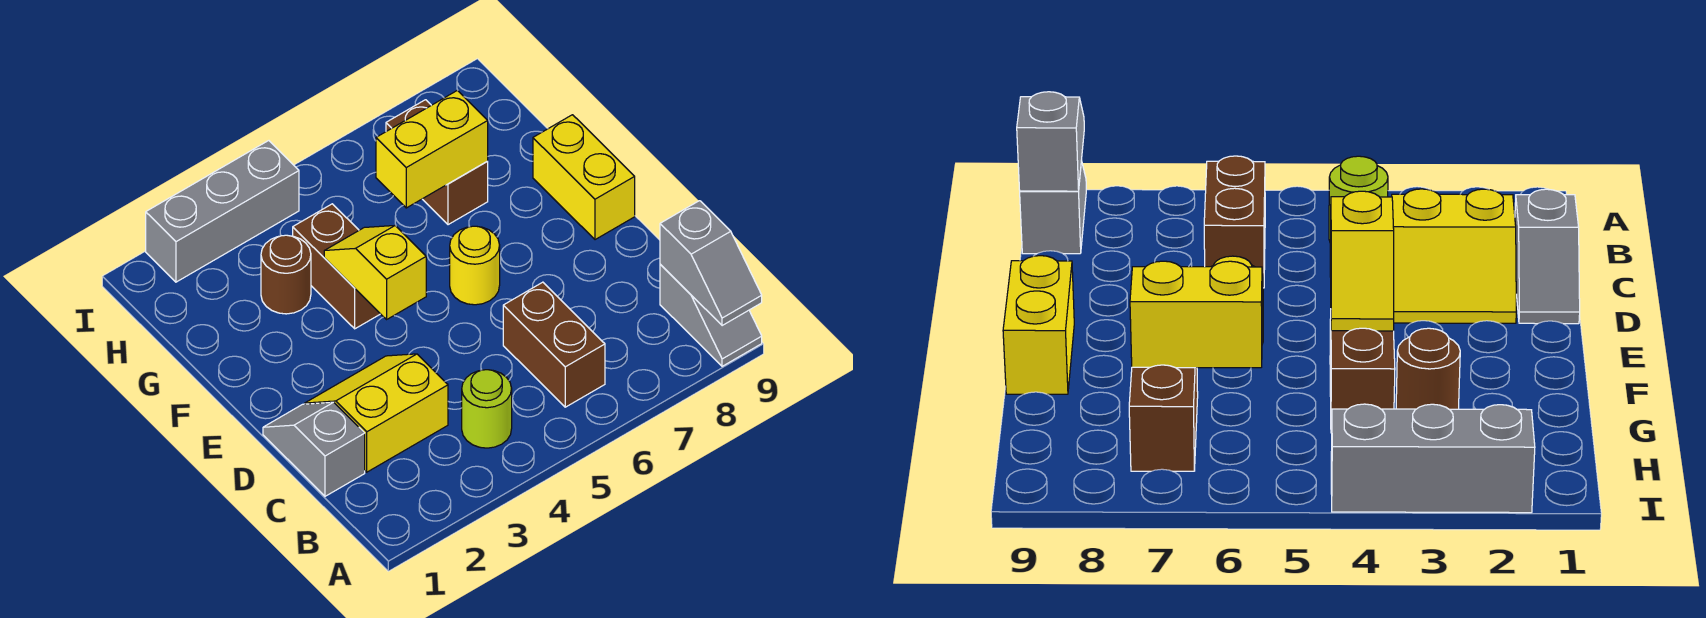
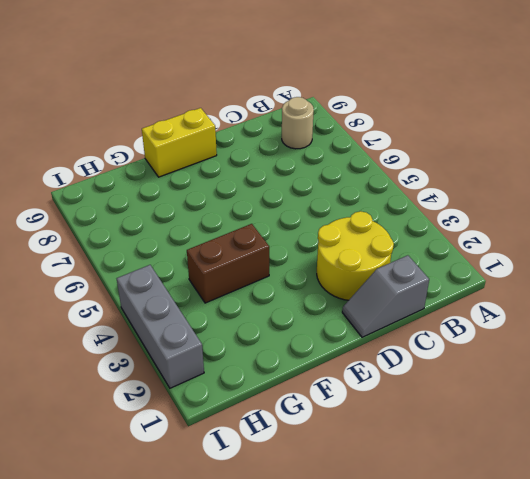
tan 1x1 round brick [282,97,314,149] -> none
yellow 2x2 round brick [317,211,394,300] -> yellow 2x2 slope [305,354,448,472]
none -> grey 1x2 slope [660,265,762,366]
none -> lime 1x1 round brick [462,370,512,448]
none -> brown 1x2 brick [503,282,605,407]

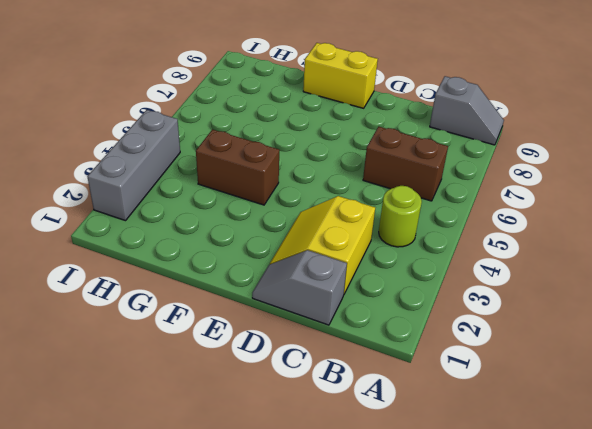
none -> yellow 1x1 round brick [450,226,500,305]
none -> brown 1x1 round brick [261,235,311,314]
none -> brown 1x2 brick [386,100,488,225]

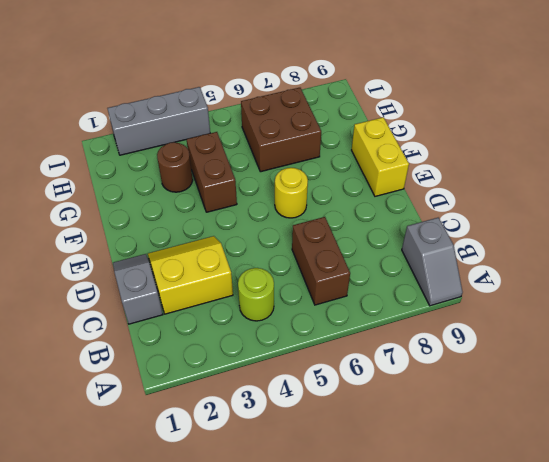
brown 2x2 brick [241,88,321,172] -> brown 1x2 brick [386,100,488,225]
none -> grey 1x2 slope [660,201,762,326]
none -> yellow 1x2 slope [324,225,426,319]
none -> yellow 1x2 brick [376,90,488,208]

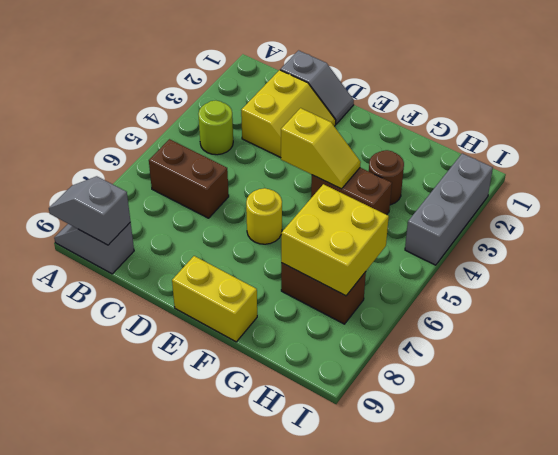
yellow 2x2 brick [281,184,389,296] -> yellow 1x2 brick [376,90,488,208]

